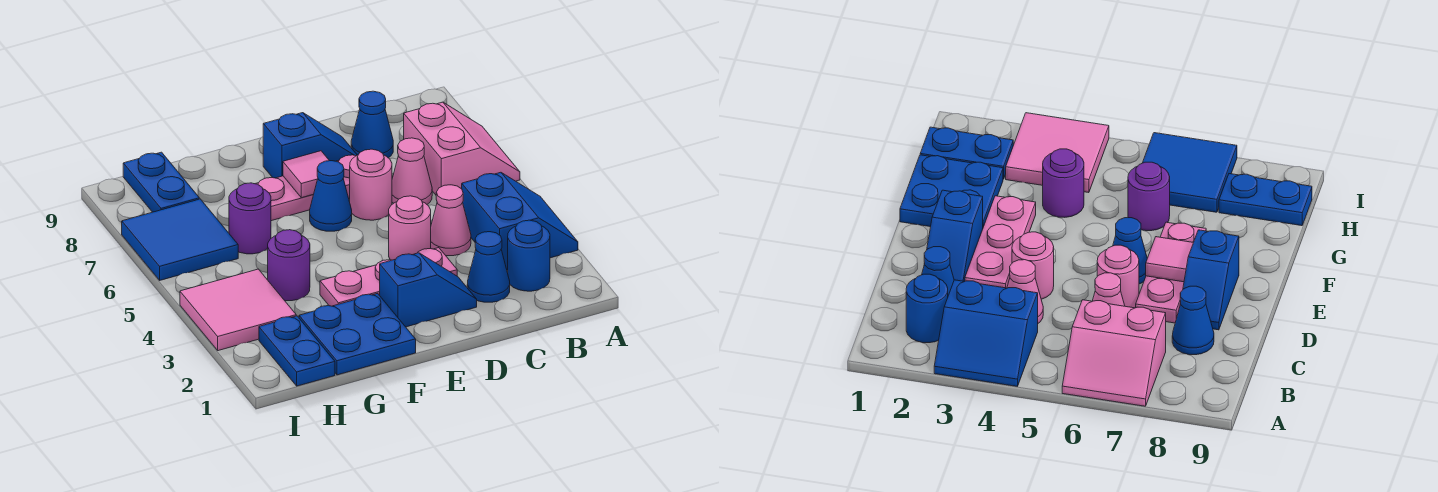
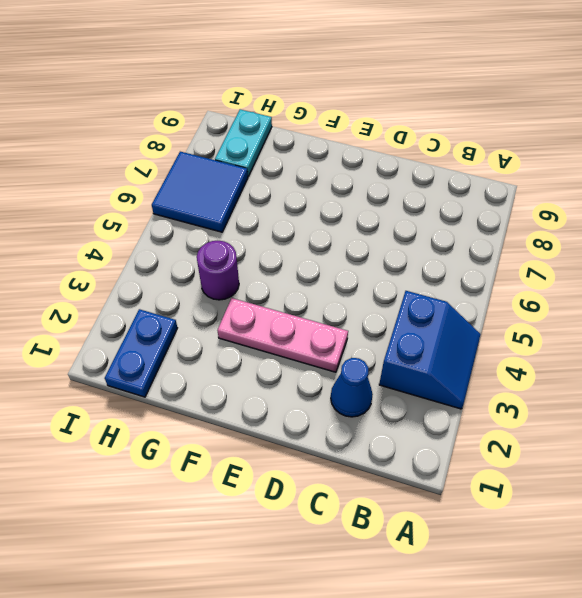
cyan 1x2 plate [215,109,272,176] -> blue 1x2 plate [123,152,199,212]
none -> pink 2x2 slope [404,102,520,195]
none -> blue 1x1 round brick [508,220,550,291]
none -> pink 1x1 cone [431,185,471,256]

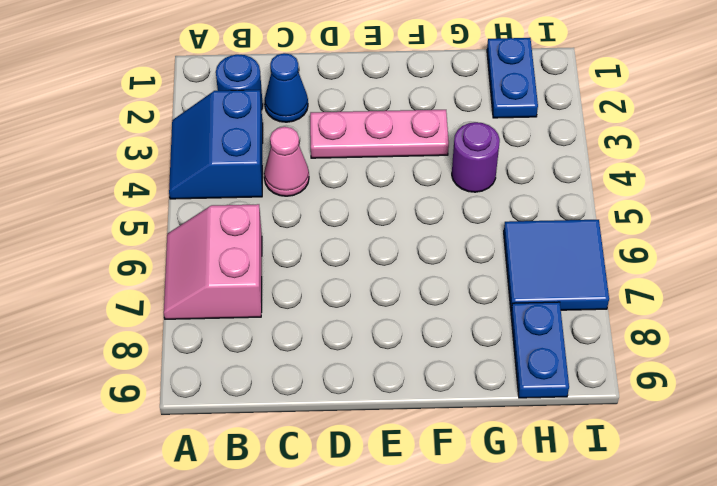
none -> pink 1x1 cone [392,138,432,204]
none -> blue 1x1 cone [351,91,393,158]
none -> blue 1x2 slope [380,253,477,327]

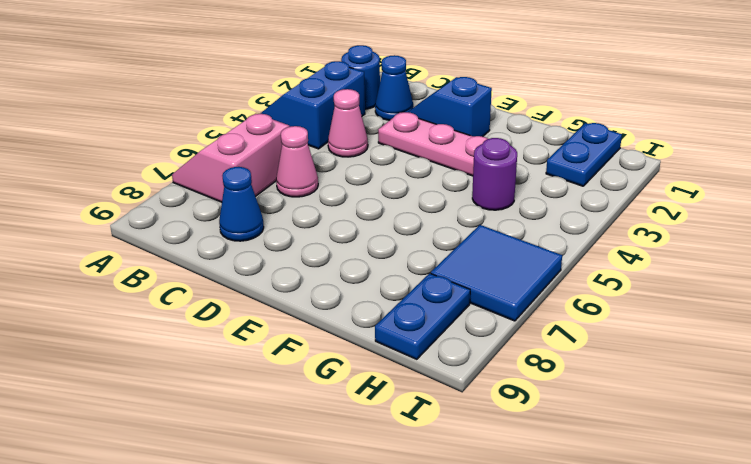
none -> pink 1x1 round brick [389,196,431,260]
none -> pink 1x1 round brick [350,149,392,220]
none -> pink 1x3 plate [256,155,357,221]

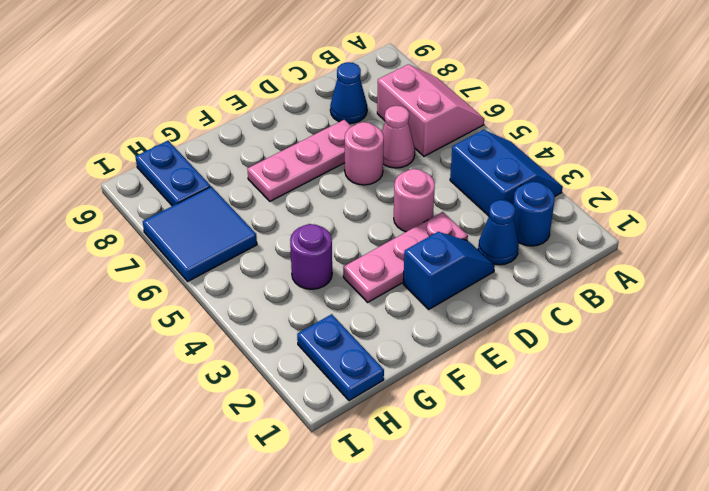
none -> pink 1x1 cone [431,185,471,256]
none -> blue 1x2 slope [263,113,357,178]
none -> blue 1x1 cone [310,161,352,231]

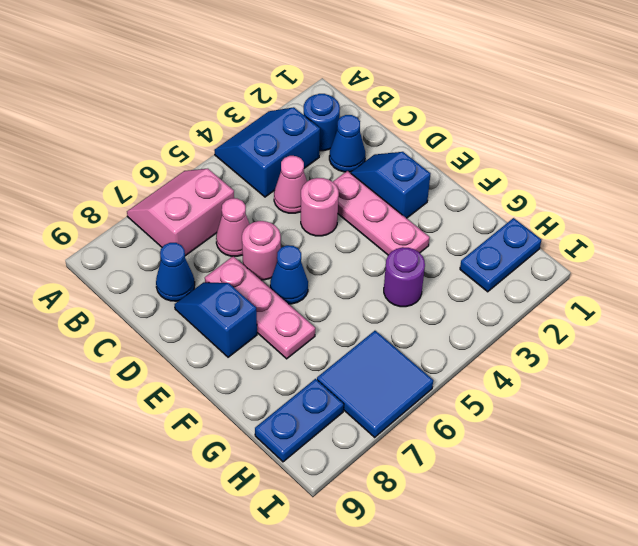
none -> blue 2x2 plate [299,293,416,375]
none -> purple 1x1 round brick [229,183,271,254]
none -> pink 2x2 tile [180,269,296,351]

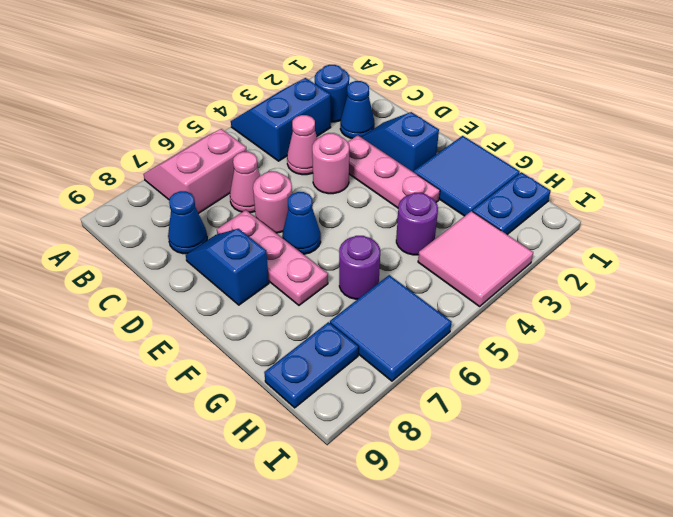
blue 2x2 tile [414,136,520,216] -> blue 2x2 plate [299,293,416,375]
none -> pink 1x1 tile [283,151,329,198]

